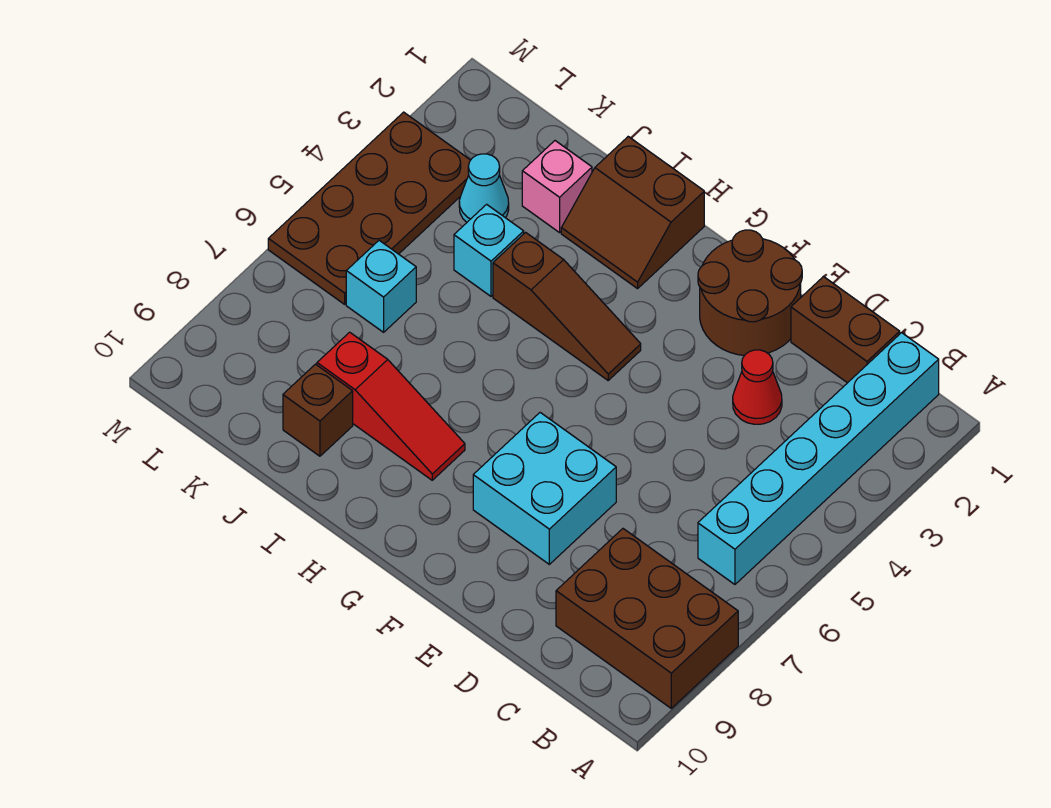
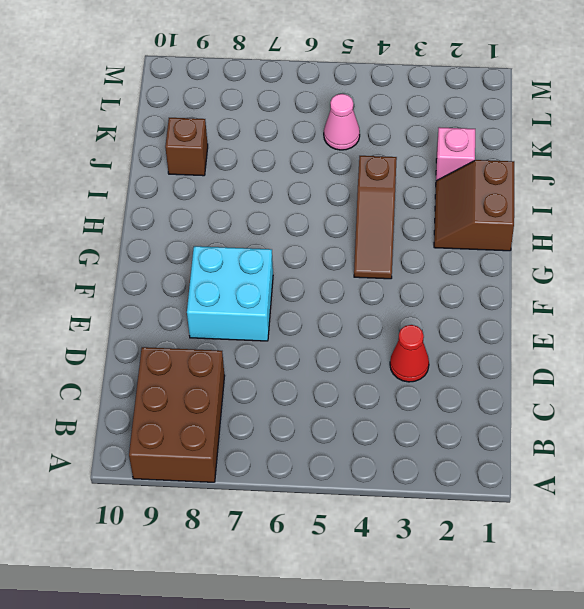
pink 1x1 cone [324,94,360,150] -> none
none -> cyan 1x6 brick [698,333,939,584]
none -> brown 1x2 brick [791,277,900,383]
none -> brown 2x2 round brick [698,230,802,356]

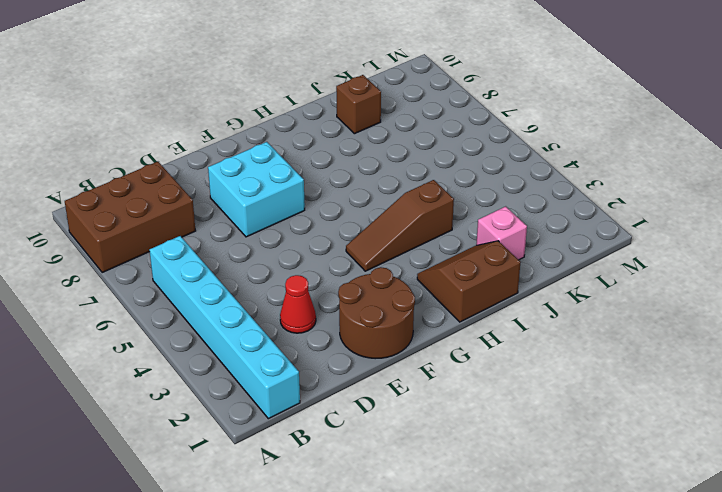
none -> brown 1x2 brick [791,277,900,383]
none -> red 1x3 slope [317,332,465,480]
none -> cyan 1x1 brick [454,204,524,296]

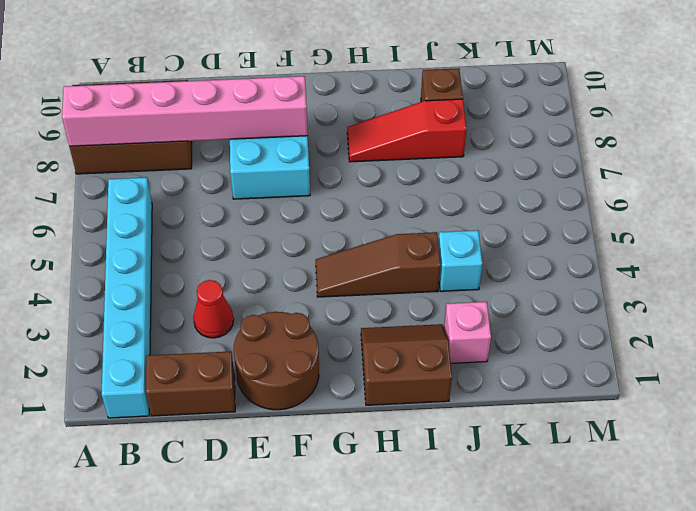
pink 1x6 brick [62,76,308,146] -> none
none -> cyan 1x1 cone [459,154,509,222]
none -> cyan 1x1 brick [346,240,416,332]
none -> brown 2x4 plate [268,112,470,304]

